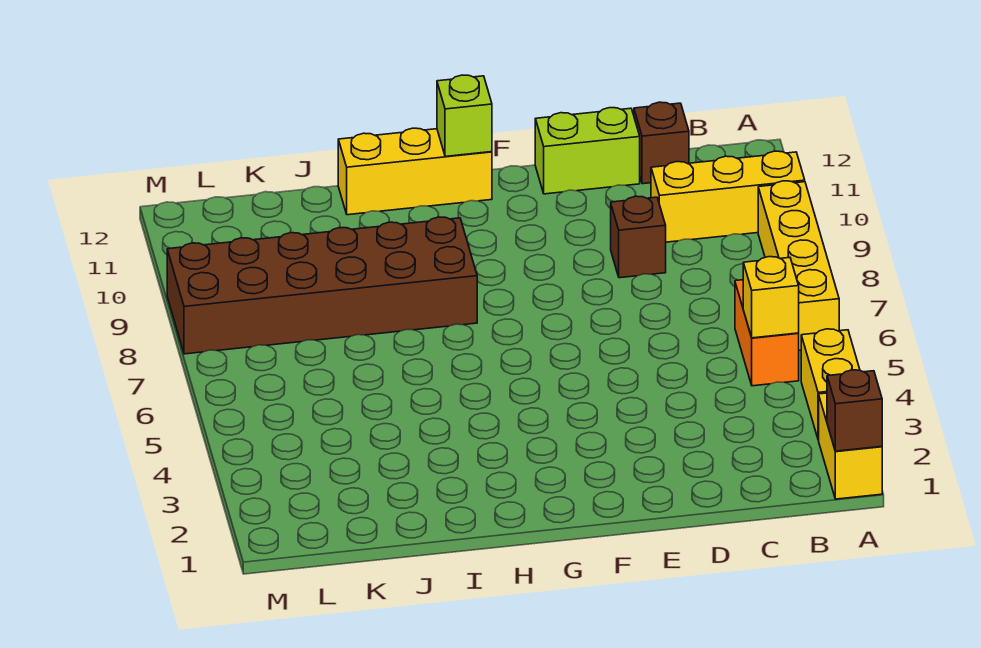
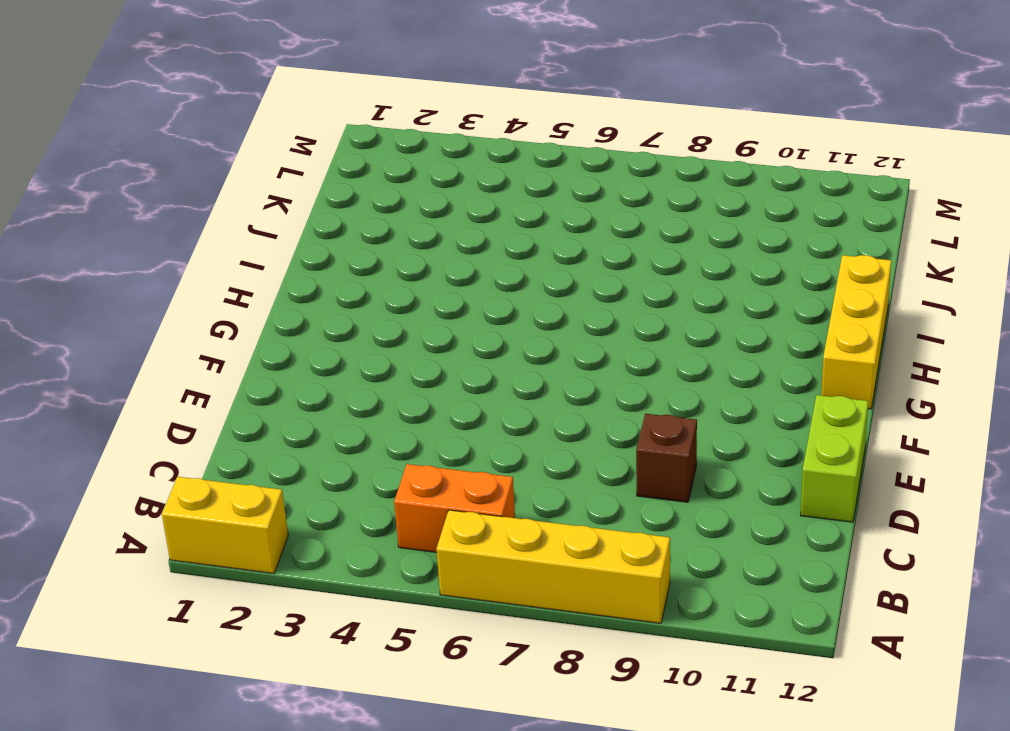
none -> yellow 1x2 brick [801,329,860,440]
none -> yellow 1x3 brick [651,151,805,242]
none -> brown 1x1 brick [634,102,689,184]

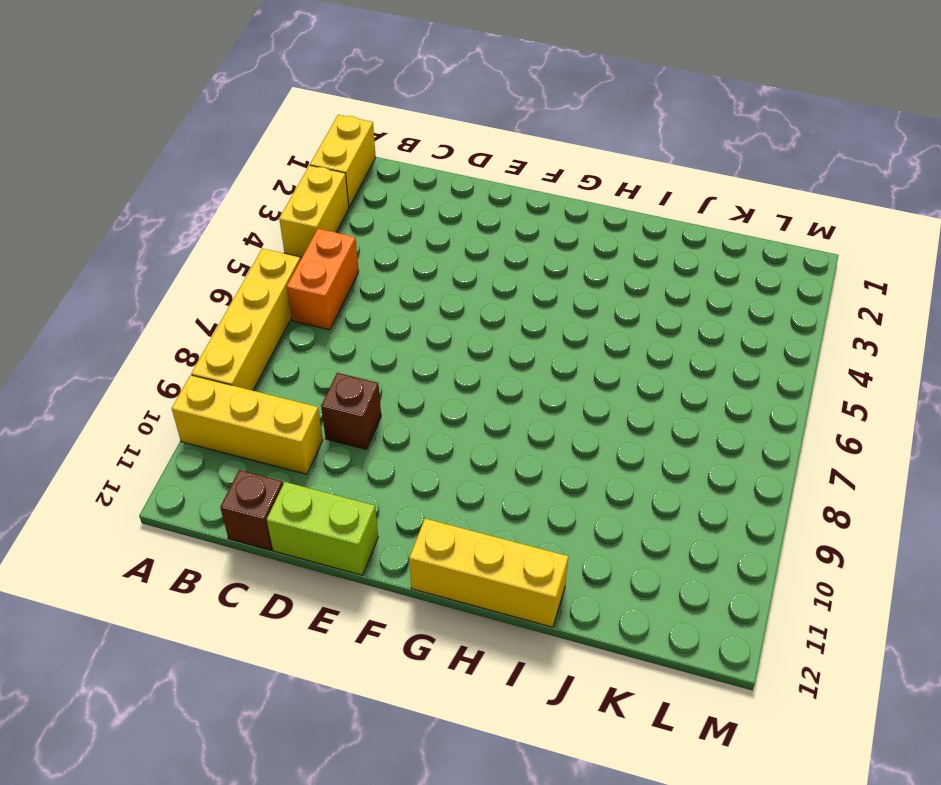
none -> brown 2x6 brick [167,217,477,354]
none -> brown 1x1 brick [827,370,882,451]
none -> yellow 1x1 brick [743,257,799,338]

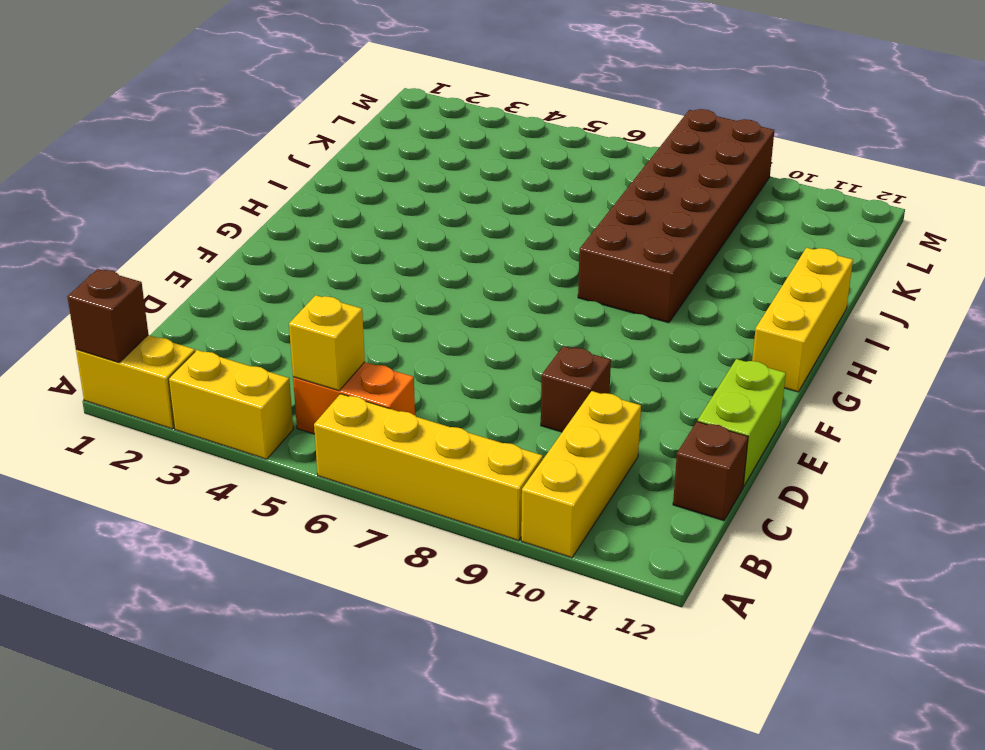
none -> lime 1x1 brick [437,75,492,156]

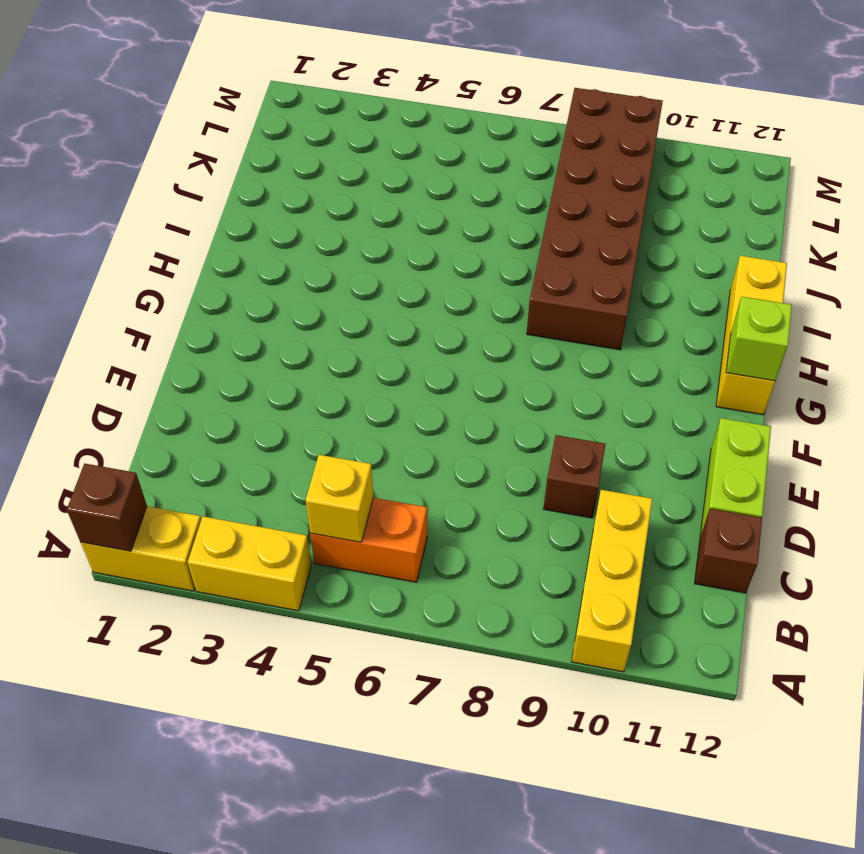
none -> yellow 1x4 brick [758,181,839,350]

